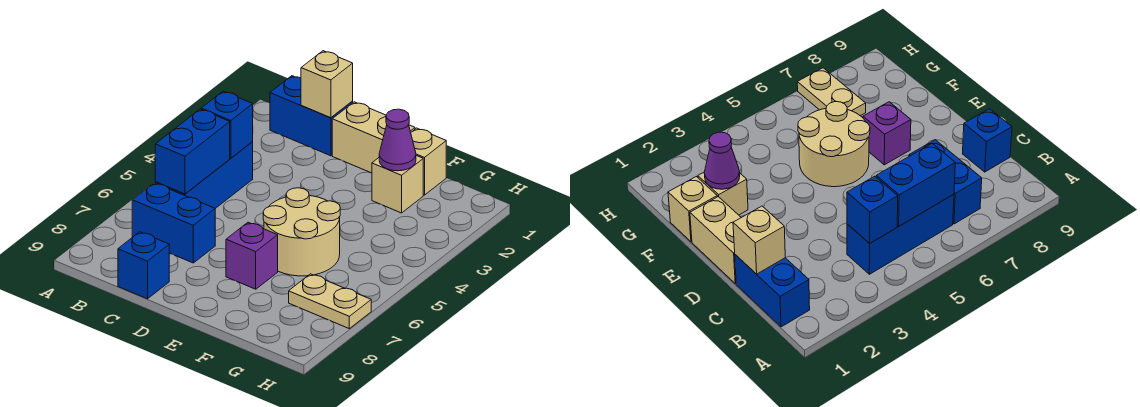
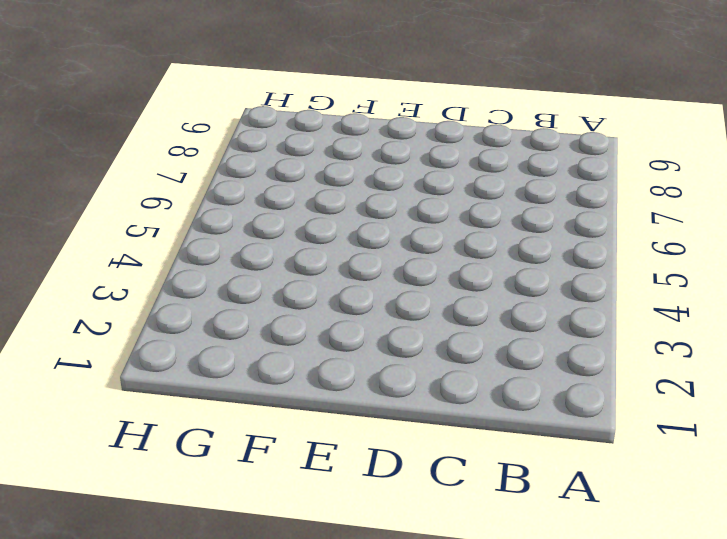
none -> blue 1x2 brick [270,76,353,156]
none -> blue 1x3 brick [155,142,253,208]
none -> blue 1x2 brick [132,183,215,263]

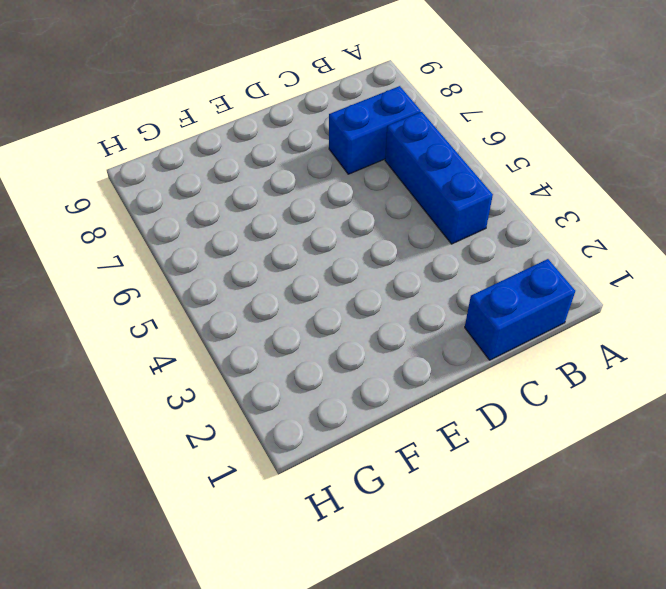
none -> blue 1x1 brick [118,232,169,299]
none -> tan 1x2 brick [332,102,415,173]
none -> tan 2x2 round brick [263,188,340,276]

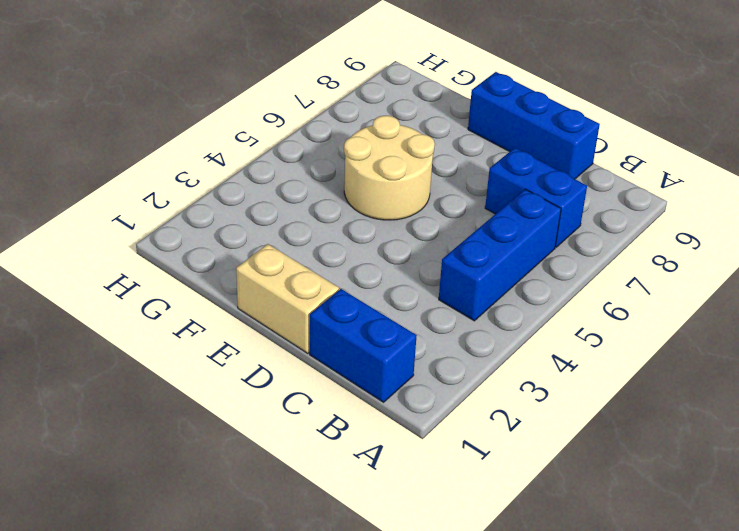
blue 1x3 brick [468,72,600,179] -> blue 1x1 brick [118,232,169,299]
none -> purple 1x1 brick [226,222,278,289]
none -> tan 1x1 brick [411,128,446,195]
none -> tan 1x1 brick [372,156,423,213]

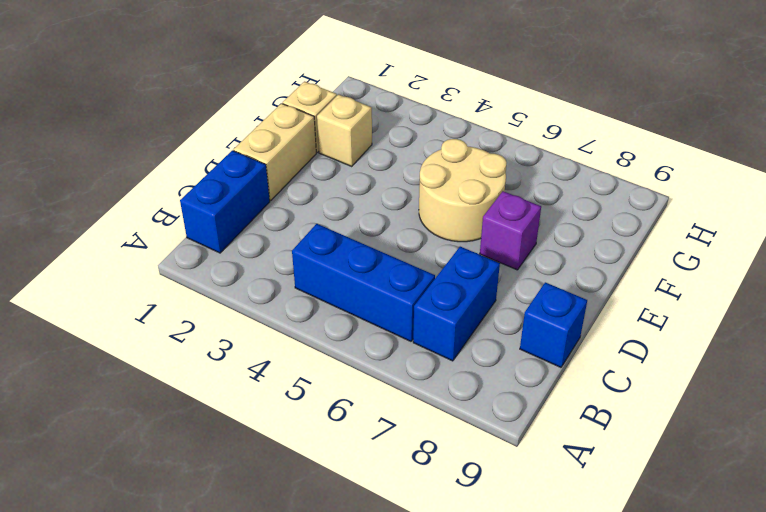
none -> tan 1x2 plate [289,274,371,329]
none -> blue 1x1 brick [201,91,253,158]
none -> blue 1x2 brick [155,109,230,194]

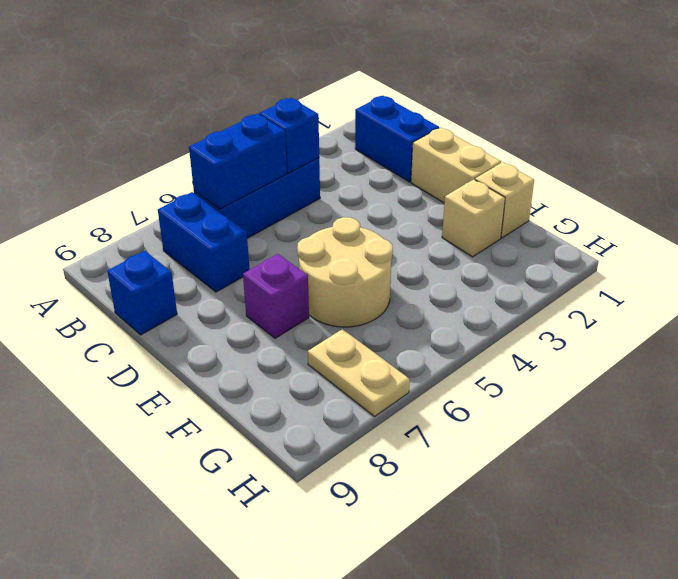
none -> tan 1x1 brick [301,51,353,118]
none -> purple 1x1 cone [379,109,416,171]

